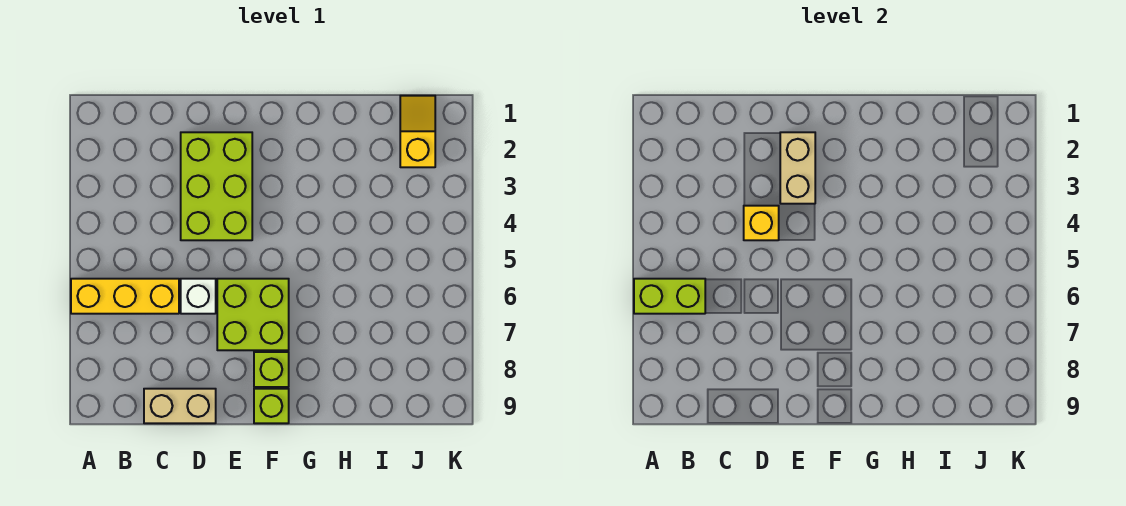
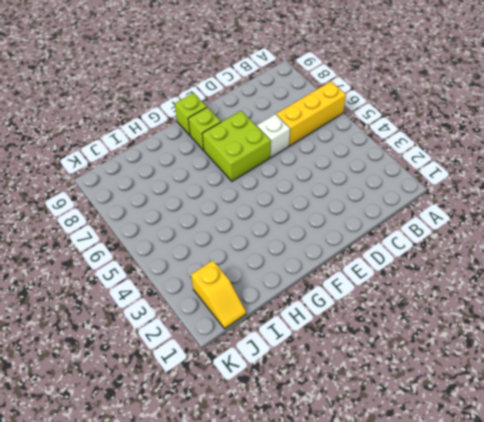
none -> tan 1x2 brick [144,389,216,423]
none -> lime 2x3 brick [181,132,252,240]

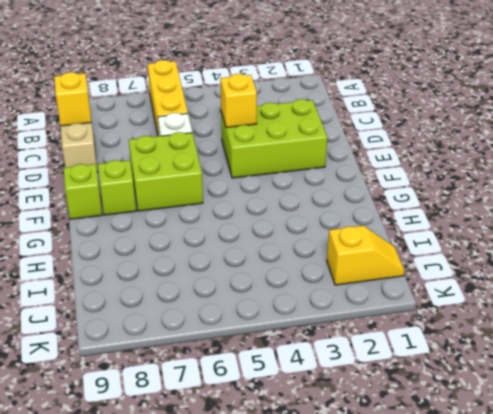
yellow 1x1 brick [54,72,91,126] -> none
none -> lime 1x2 brick [634,279,705,314]
none -> tan 1x2 brick [780,132,815,204]

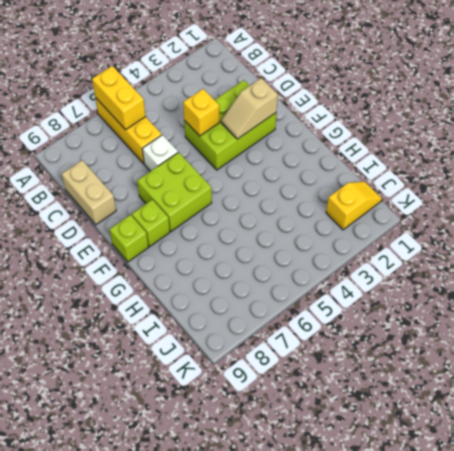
yellow 1x2 brick [92,66,146,130] -> lime 1x2 brick [634,279,705,314]
tan 1x2 slope [221,78,278,139] -> tan 1x2 brick [780,132,815,204]

